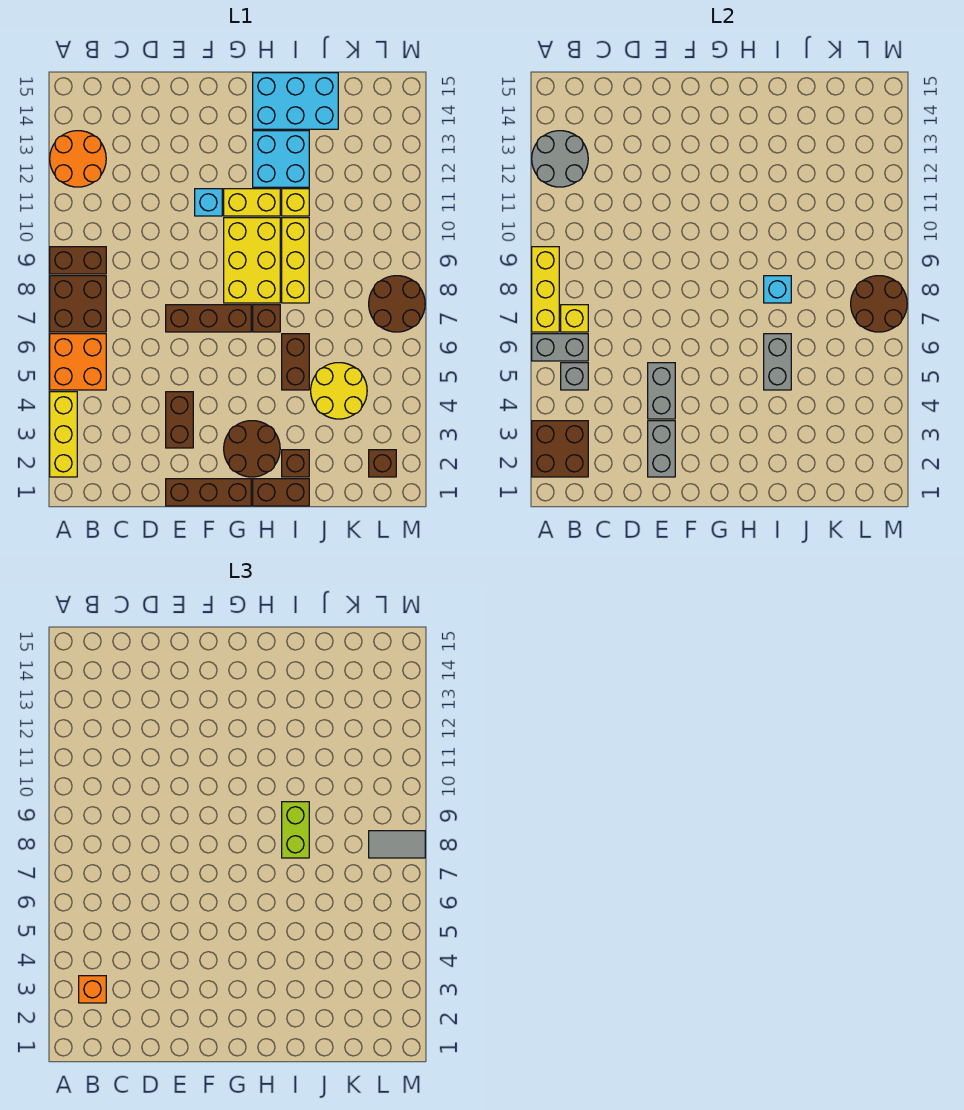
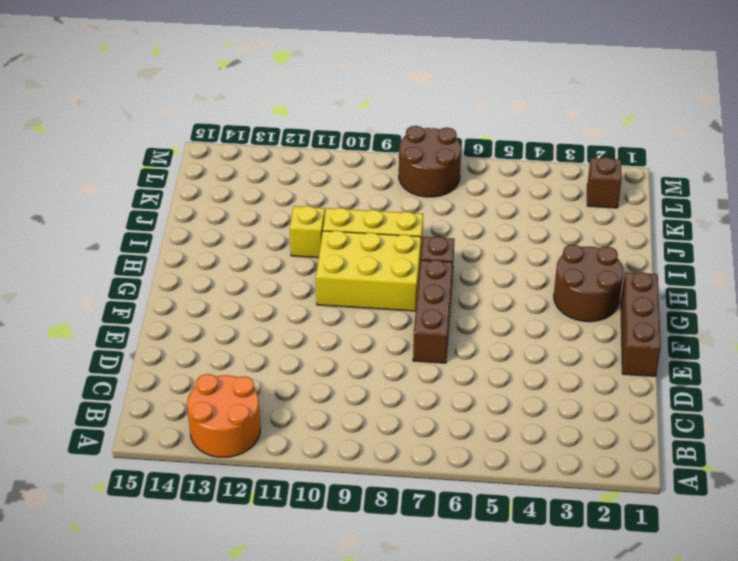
none -> yellow 1x3 brick [50,392,77,477]
none -> orange 2x2 brick [50,334,106,390]
none -> brown 2x2 brick [50,276,106,332]
none -> brown 1x2 brick [50,247,106,274]

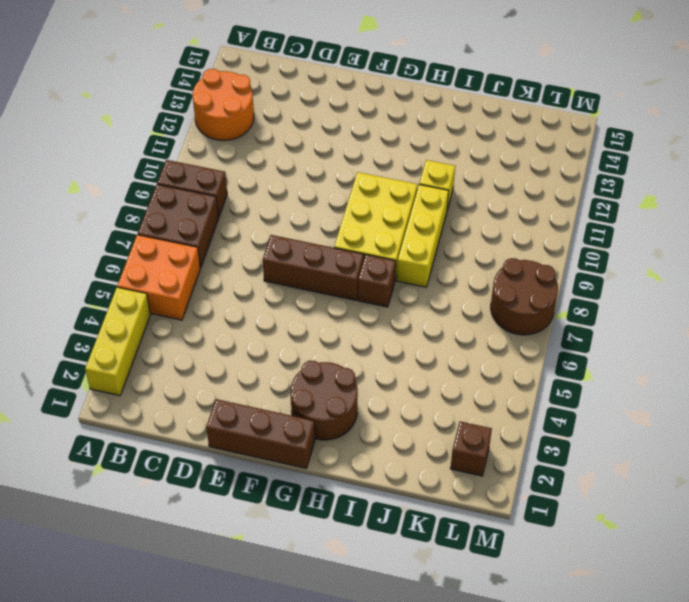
none -> brown 1x2 brick [166,392,193,448]
none -> cyan 1x1 brick [195,189,222,216]
none -> yellow 1x2 brick [224,189,280,216]
none -> brown 1x2 brick [253,479,309,506]

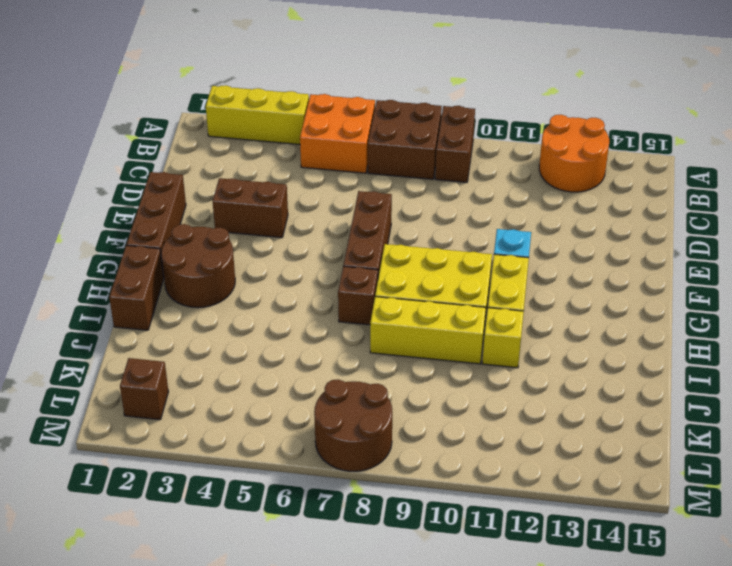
none -> cyan 2x2 brick [253,131,309,187]
none -> cyan 2x3 brick [253,73,338,129]
none -> brown 1x1 brick [282,450,309,477]
none -> brown 1x2 brick [282,334,309,390]

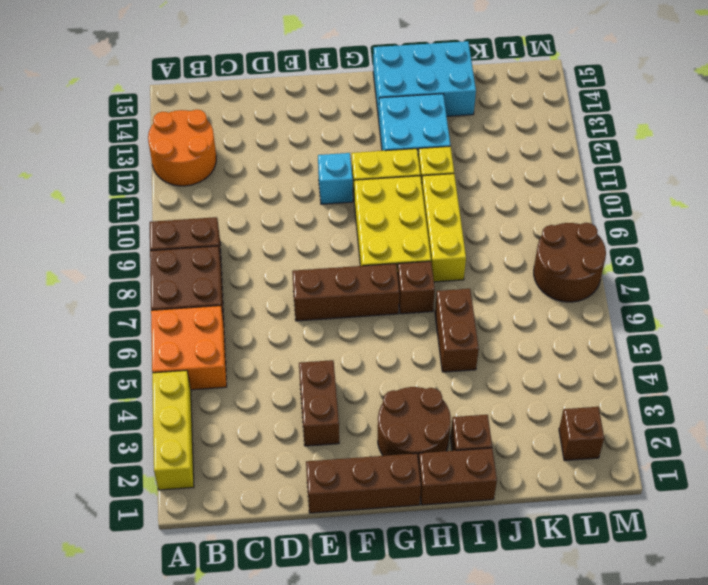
none -> yellow 2x2 round brick [311,363,367,419]
none -> brown 2x2 brick [532,421,588,477]
none -> grey 1x2 brick [532,334,588,361]
none -> yellow 1x3 brick [532,247,559,332]

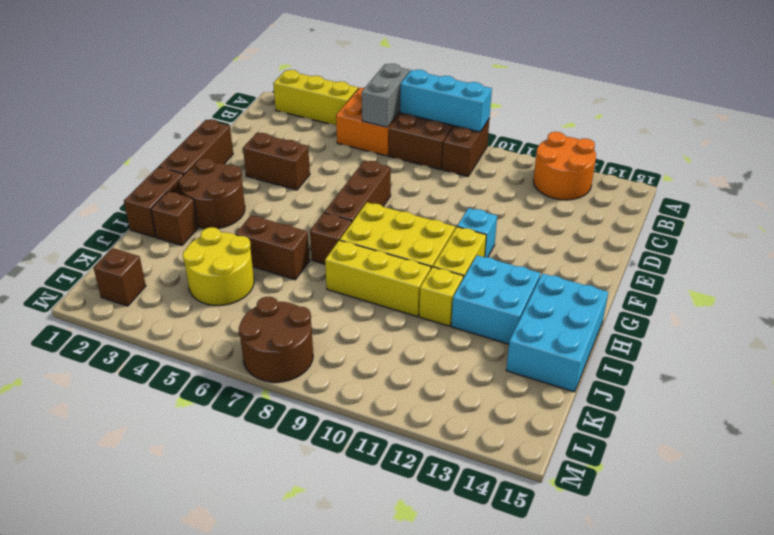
cyan 1x3 brick [400,70,492,132] -> yellow 1x3 brick [532,247,559,332]
none -> brown 2x2 brick [532,421,588,477]
none -> grey 2x2 round brick [532,131,588,187]
none -> grey 1x1 brick [561,363,588,390]
none -> yellow 1x1 brick [561,305,588,332]

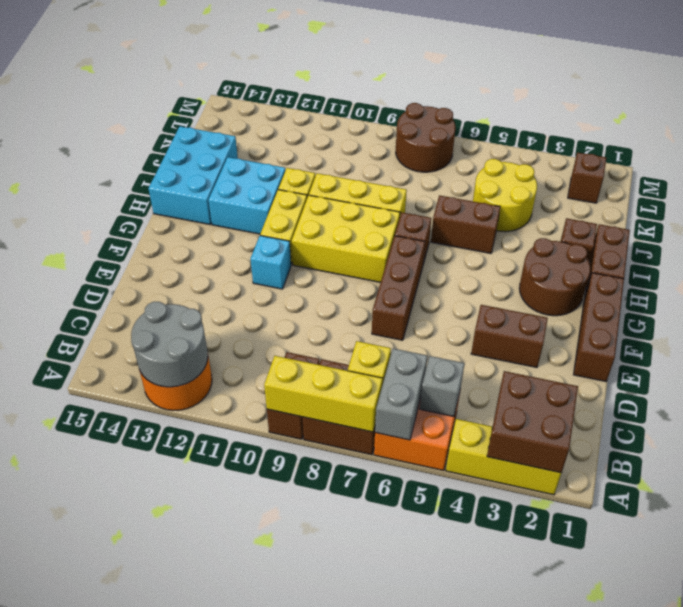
none -> grey 1x2 brick [648,421,675,477]
none -> grey 1x2 brick [648,363,675,419]
none -> grey 1x2 brick [764,334,791,390]
none -> cyan 1x1 brick [764,276,791,303]

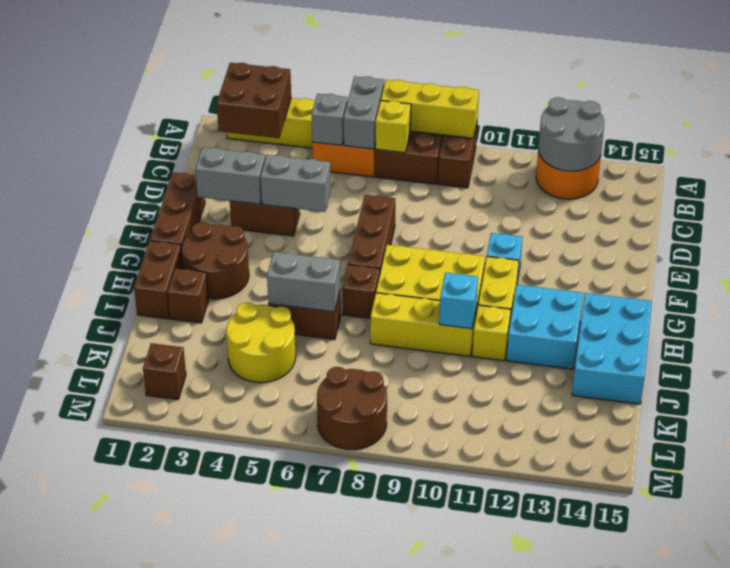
cyan 1x1 brick [439,273,478,329] -> cyan 1x1 brick moved to [764,276,791,303]
none -> brown 2x2 round brick [851,276,907,332]
none -> orange 1x1 brick [79,976,106,1003]
none -> lime 1x2 brick [282,802,309,858]
none -> grey 1x2 tile [369,831,425,858]

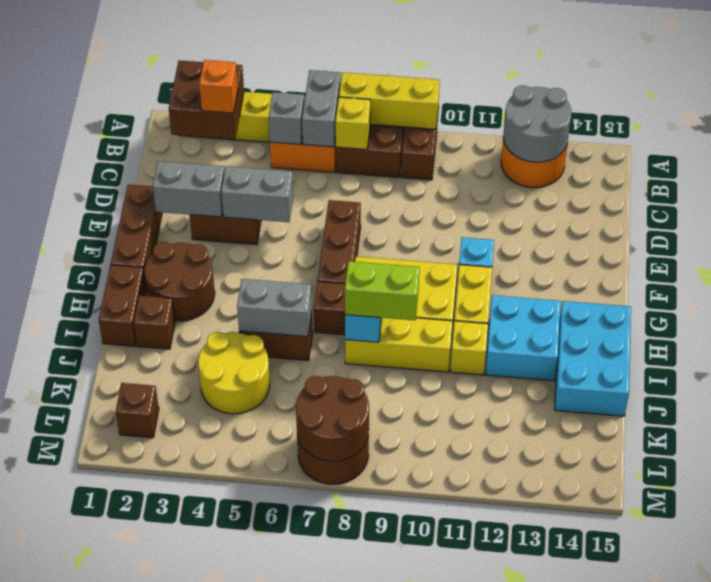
none -> grey 1x2 tile [369,831,425,858]

